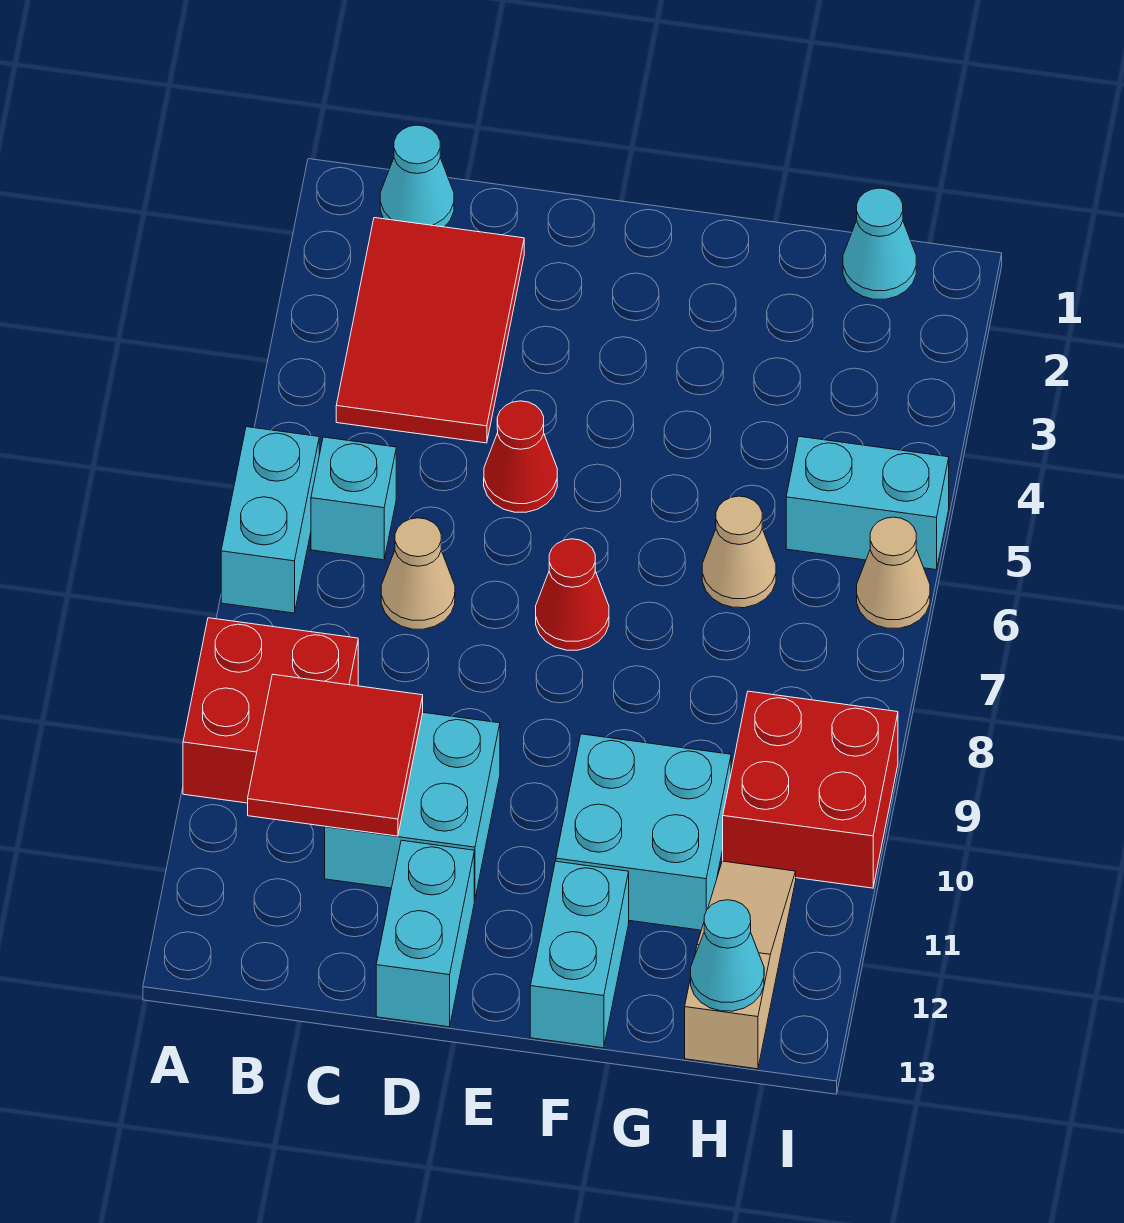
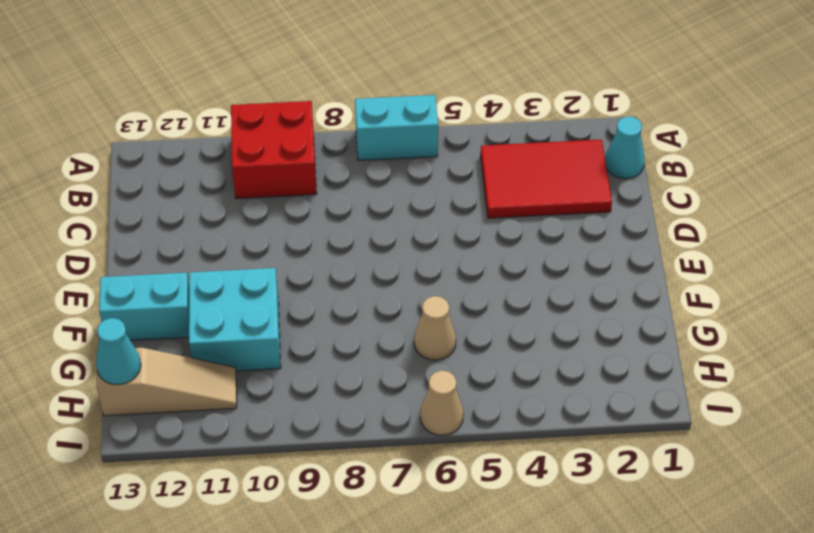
none -> cyan 1x1 brick [311,437,396,560]
none -> tan 1x1 cone [381,518,455,629]
none -> cyan 2x2 brick [325,713,500,899]

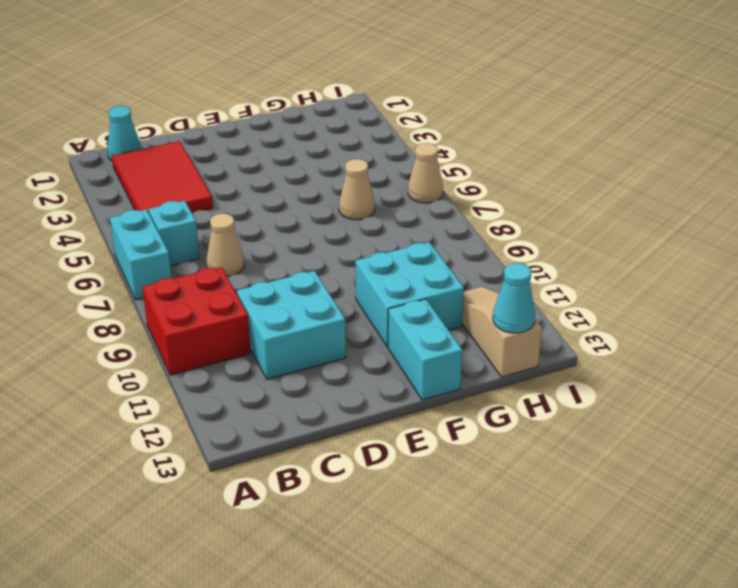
none -> red 1x1 cone [484,401,557,512]
none -> cyan 1x2 brick [376,840,474,1027]
none -> red 1x1 cone [536,539,609,650]

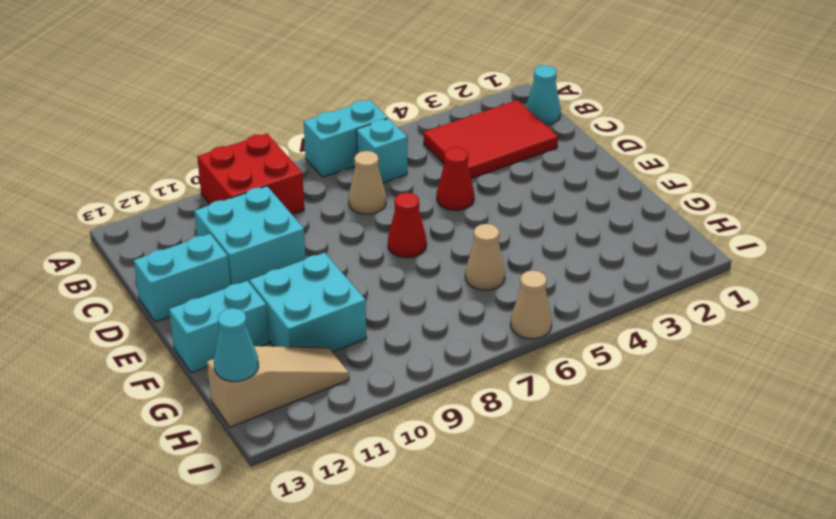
none -> cyan 1x1 cone [843,188,916,299]
none -> cyan 1x2 brick [786,437,949,570]
none -> red 2x2 brick [723,691,898,888]

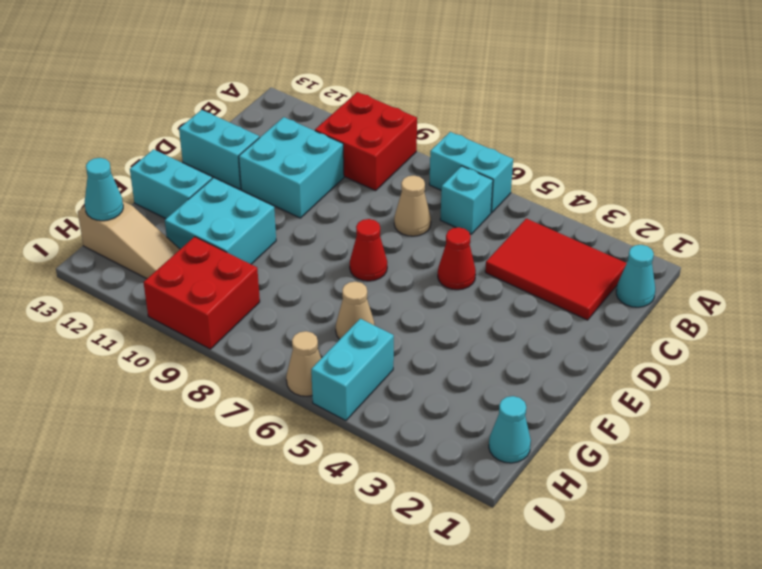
none -> red 2x2 tile [248,675,423,836]

